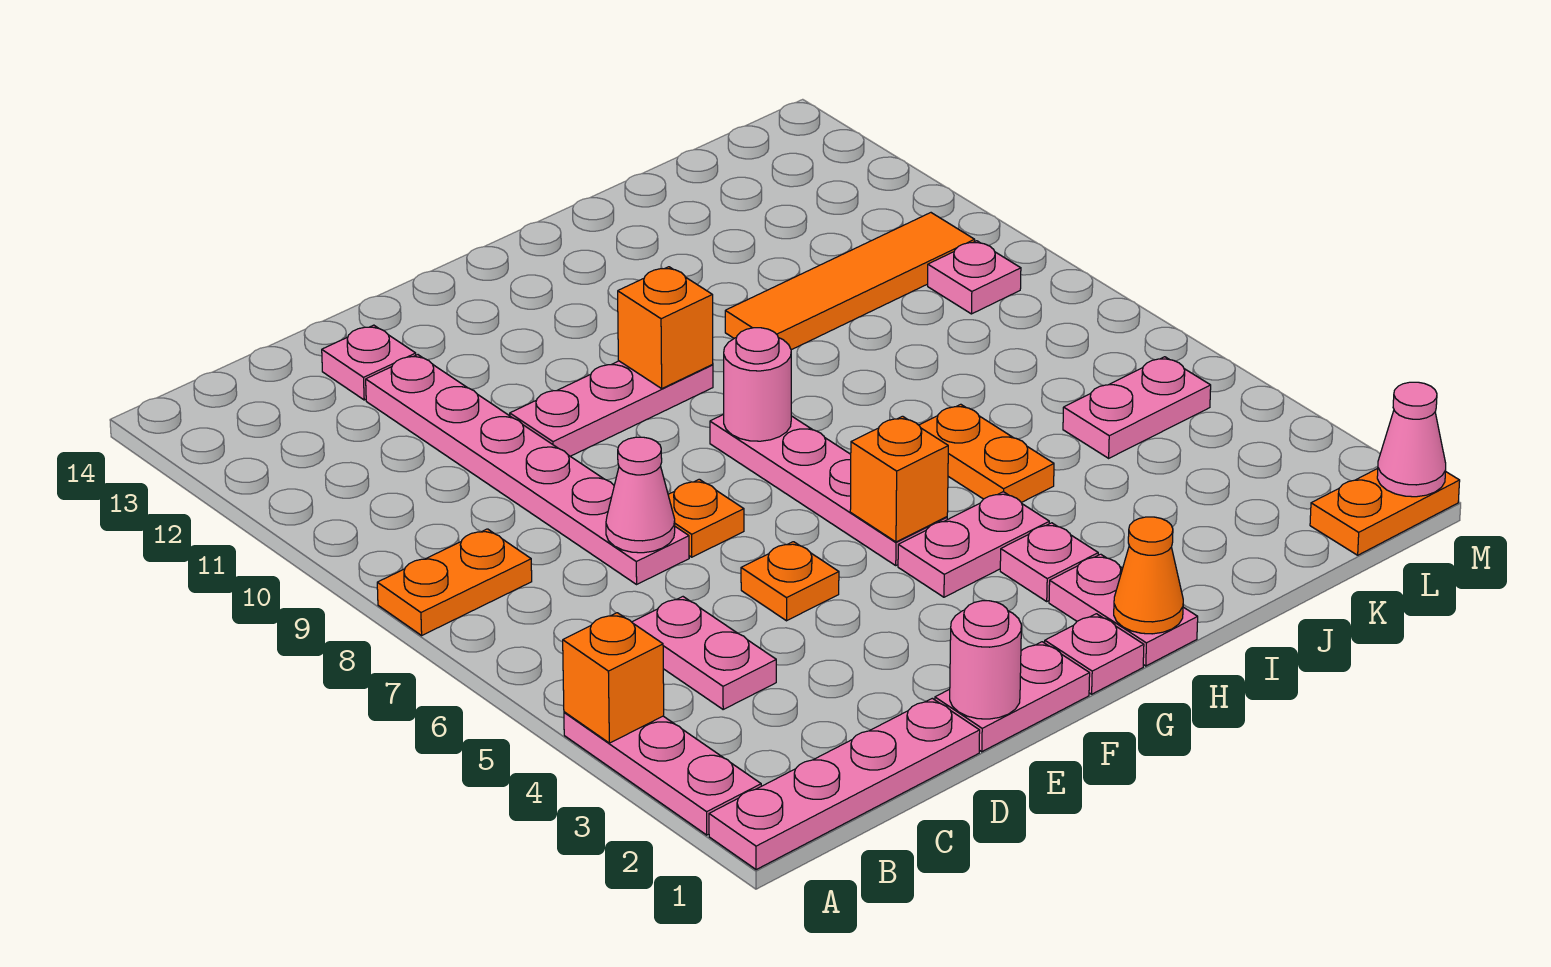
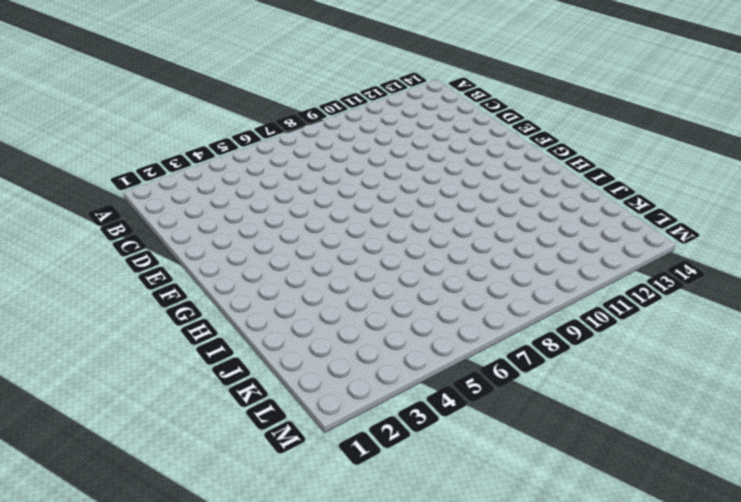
none -> pink 1x4 plate [709,698,980,870]
none -> pink 1x3 plate [564,712,761,835]
none -> orange 1x2 plate [377,529,532,635]

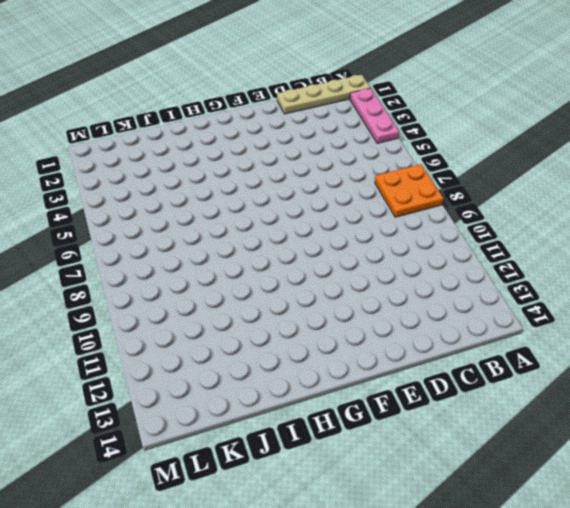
tan 1x4 plate [277,75,370,114] -> pink 1x4 plate [709,698,980,870]
orange 2x2 plate [375,164,443,217] -> orange 1x2 plate [377,529,532,635]
none -> pink 1x2 plate [632,597,776,709]
none -> pink 1x6 plate [366,355,689,584]
none -> pink 1x1 plate [322,325,416,400]

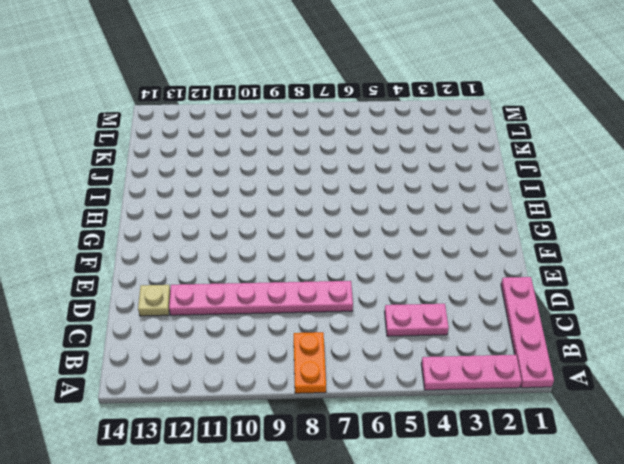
tan 1x1 plate [138,285,170,316] -> pink 1x1 plate [322,325,416,400]
none -> pink 1x2 plate [935,642,1090,752]
none -> orange 1x1 plate [741,542,839,621]
none -> orange 1x1 plate [668,479,744,557]

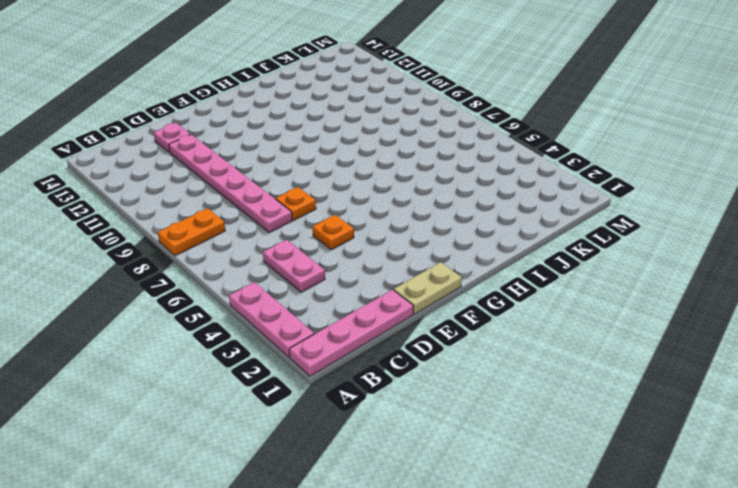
tan 1x2 plate [394,262,462,314] -> pink 1x2 plate [935,642,1090,752]
none -> pink 1x3 plate [510,361,713,456]
none -> pink 1x1 plate [1045,614,1144,694]
none -> pink 1x2 plate [898,492,1049,597]

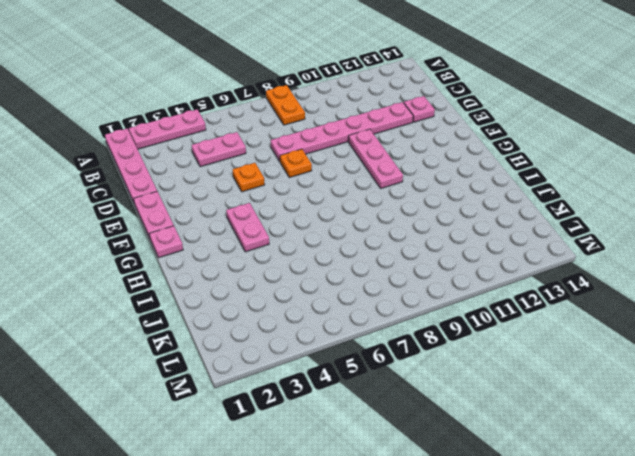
none -> pink 1x4 plate [710,414,947,565]
none -> pink 1x2 plate [1049,554,1198,666]
none -> pink 1x1 plate [1000,523,1098,601]

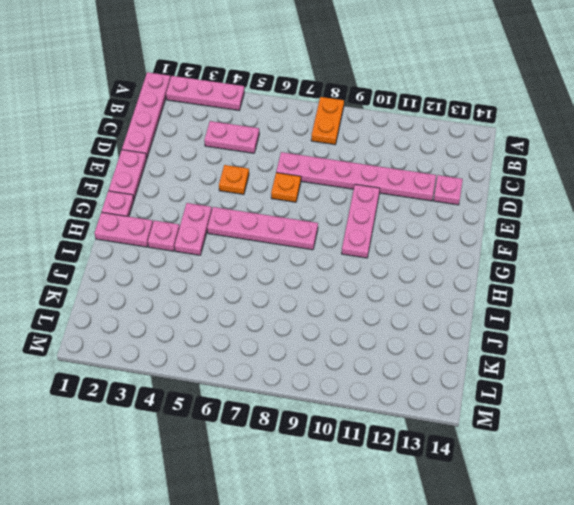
none -> orange 1x2 plate [919,404,1054,503]
none -> orange 1x4 tile [725,213,975,350]
none -> pink 1x2 plate [1063,357,1211,458]

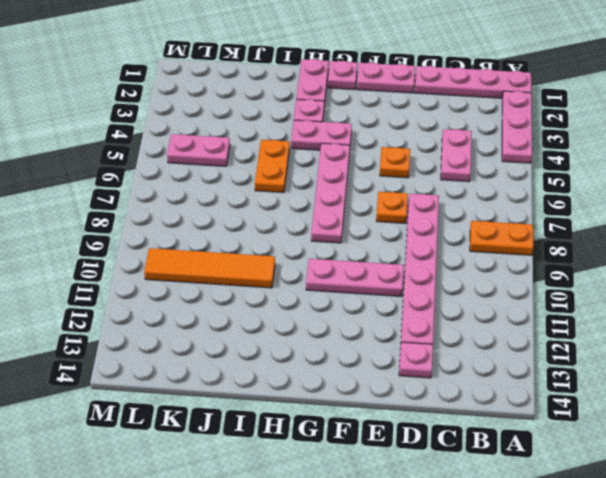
none -> orange 1x2 plate [1310,469,1460,555]
none -> pink 1x1 plate [928,241,1021,314]
none -> orange 1x1 brick [563,613,664,743]

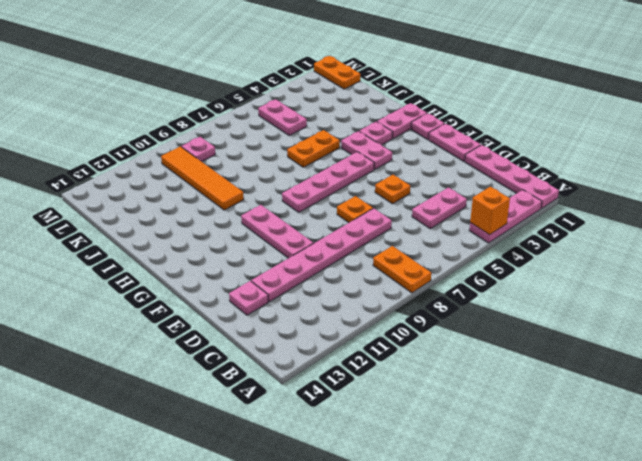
none -> pink 1x1 cone [606,437,675,553]
none -> pink 1x1 round brick [950,601,1021,719]
none -> orange 1x1 brick [850,416,948,542]

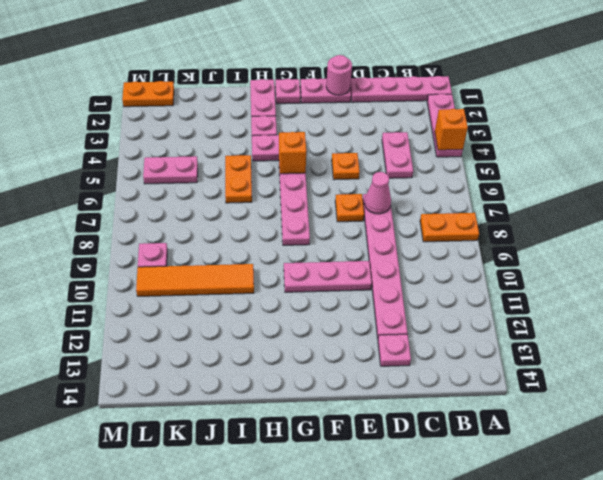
none -> pink 1x1 round brick [724,328,791,441]
none -> orange 1x1 brick [618,267,713,388]
none -> orange 1x1 cone [1114,517,1183,634]

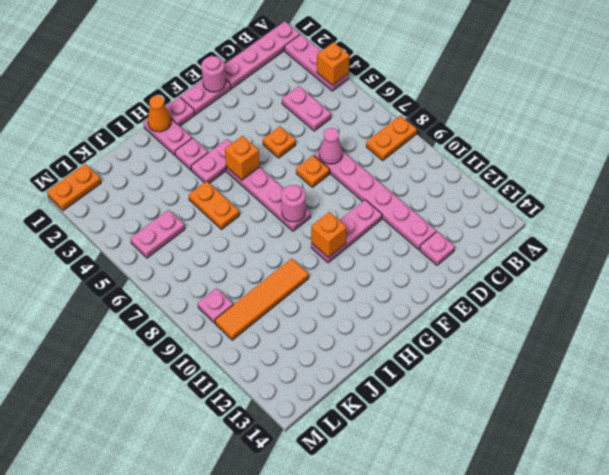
none -> pink 1x1 cone [1377,382,1446,497]

